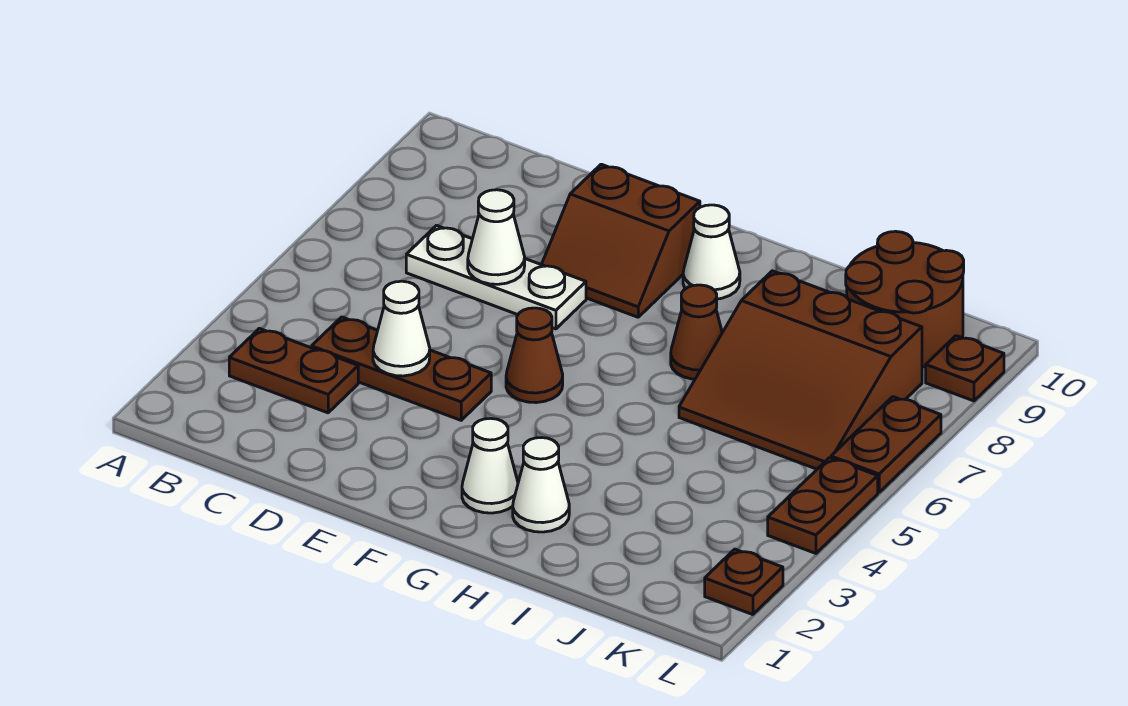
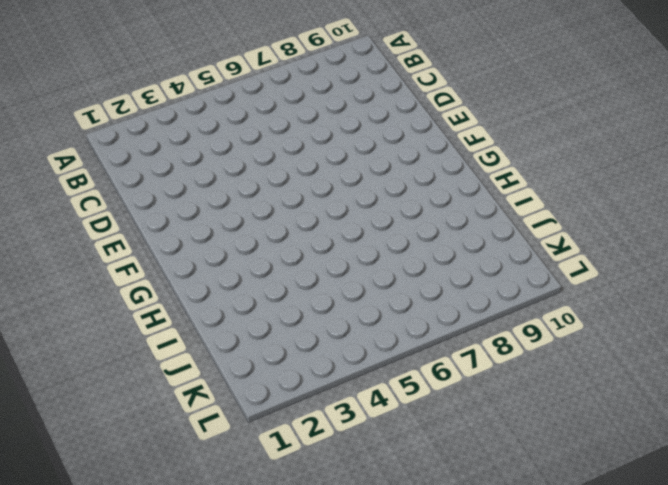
none -> brown 1x2 plate [229,328,358,413]
none -> brown 1x3 plate [312,317,491,420]
none -> white 1x3 plate [406,226,586,329]

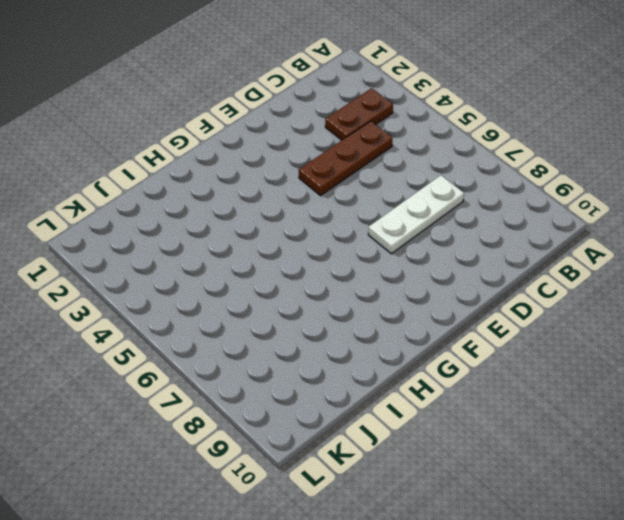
none -> brown 2x2 slope [542,164,700,317]
none -> brown 1x1 cone [506,308,563,403]
none -> white 1x1 cone [462,418,518,513]

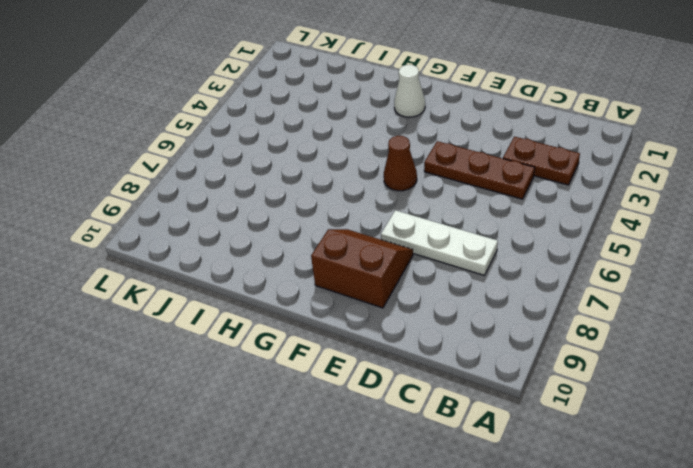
none -> white 1x1 cone [683,205,740,299]
none -> white 1x1 cone [513,438,569,532]
none -> brown 1x1 cone [671,285,722,379]

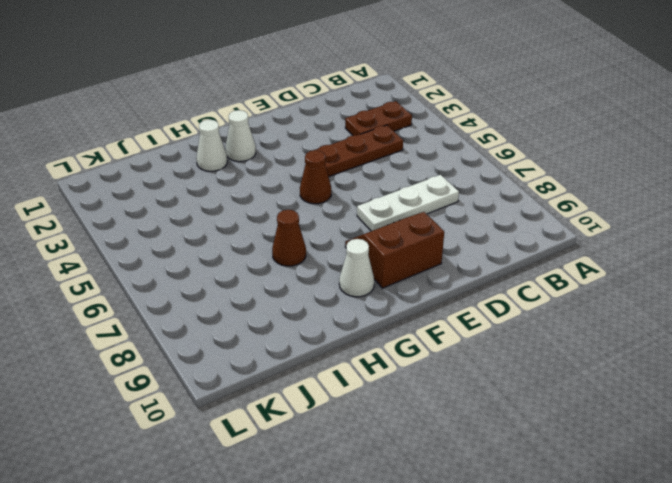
none -> brown 3x3 slope [679,271,922,469]
none -> brown 2x2 round brick [846,231,964,367]
none -> brown 1x1 plate [705,549,783,615]

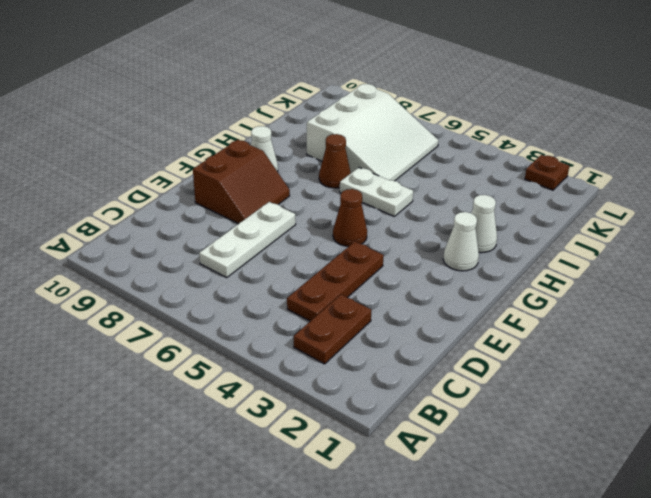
white 1x2 plate [340,168,413,216] -> none
white 3x3 slope [307,84,439,181] -> brown 3x3 slope [679,271,922,469]
none -> brown 2x2 round brick [846,231,964,367]
none -> brown 1x2 plate [768,458,878,553]
none -> brown 1x2 plate [831,397,941,492]

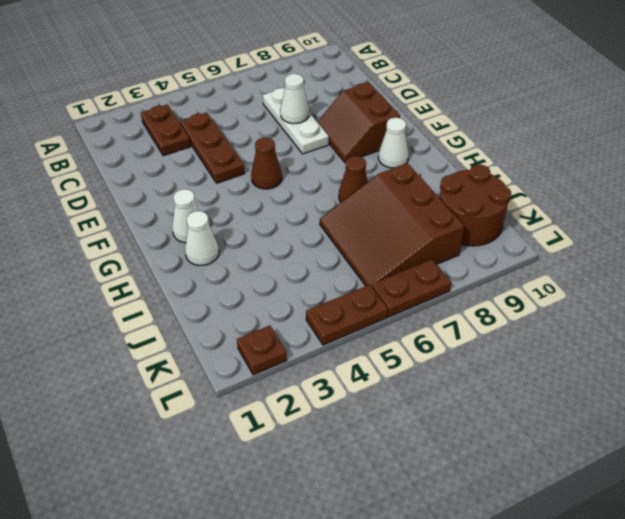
none -> brown 1x1 plate [926,336,1004,401]
none -> white 1x1 cone [373,281,430,376]

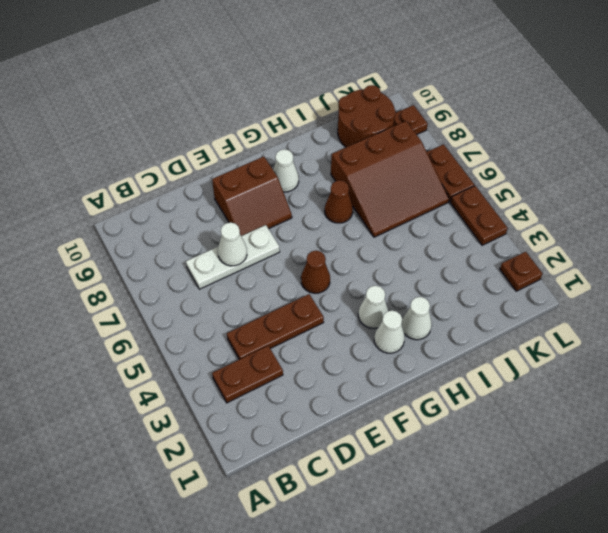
white 1x1 cone [358,286,388,328] -> white 1x1 cone moved to [373,281,430,376]

